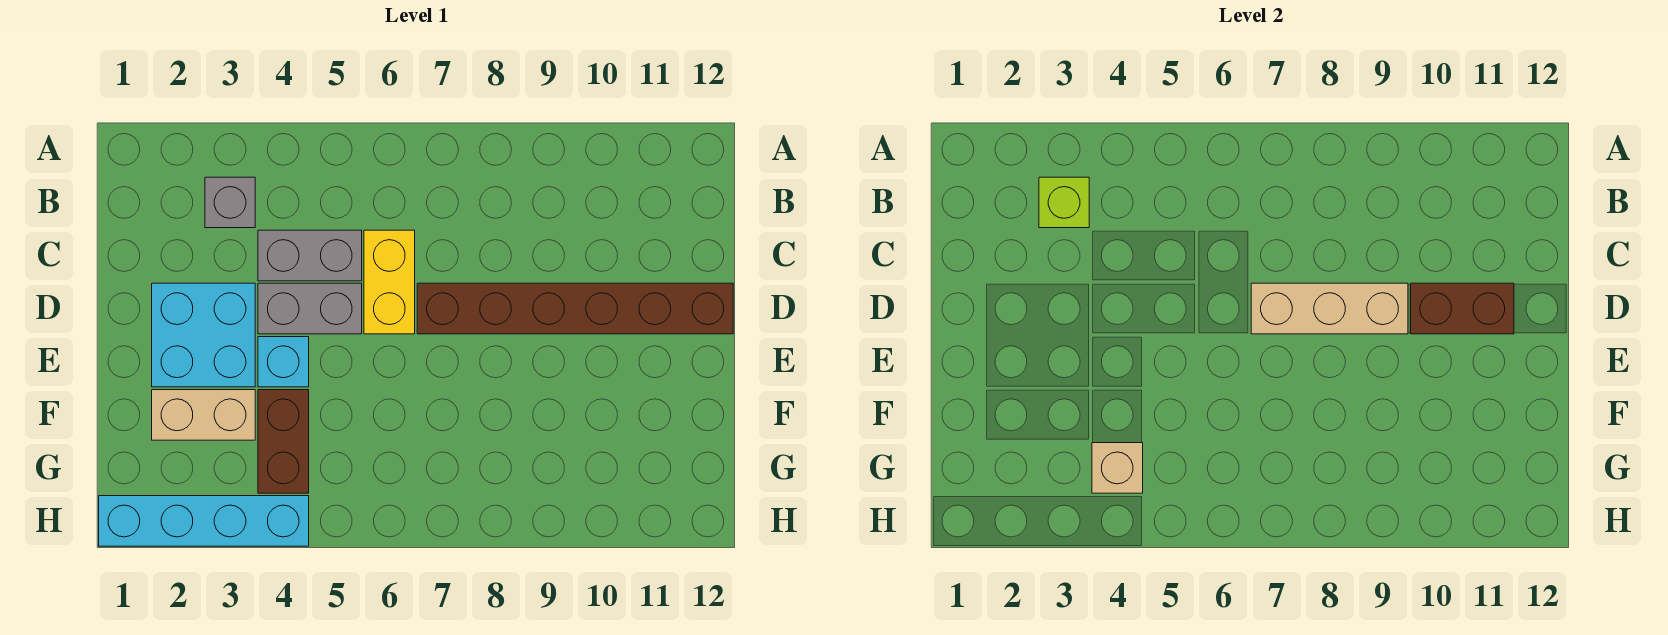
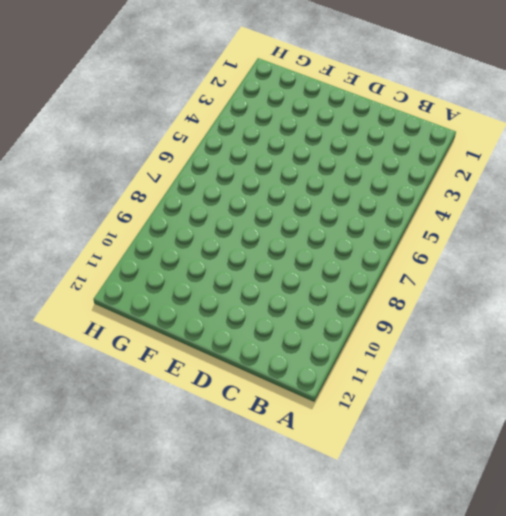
none -> grey 1x1 brick [205,177,255,228]
none -> grey 1x2 brick [258,230,362,281]
none -> yellow 1x2 brick [364,230,415,334]

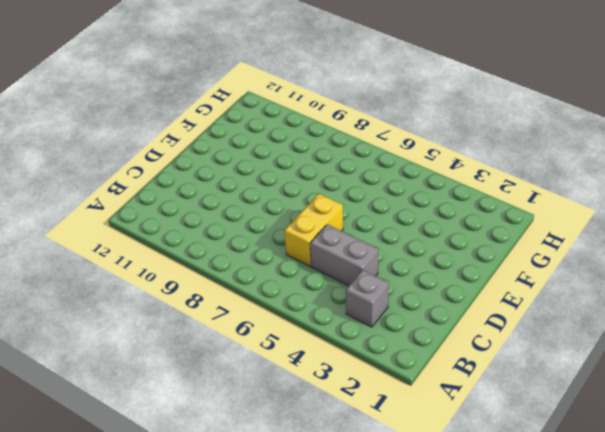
none -> cyan 2x2 brick [152,283,255,387]
none -> grey 1x2 brick [258,283,362,334]
none -> brown 1x6 brick [417,283,733,334]

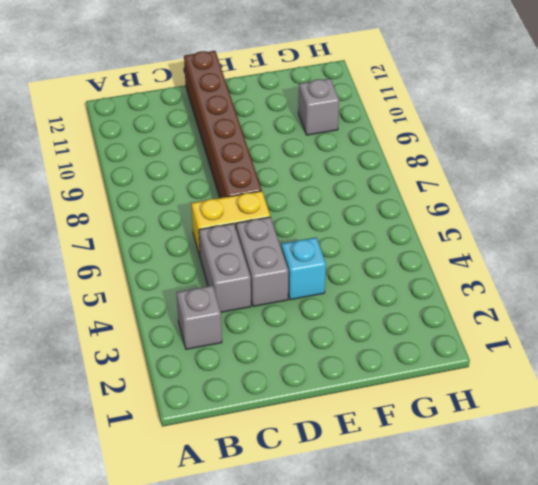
grey 1x1 brick [298,78,339,135] -> none
none -> cyan 2x2 brick [152,283,255,387]
none -> tan 1x2 brick [152,390,255,440]
none -> brown 1x2 brick [258,390,309,493]

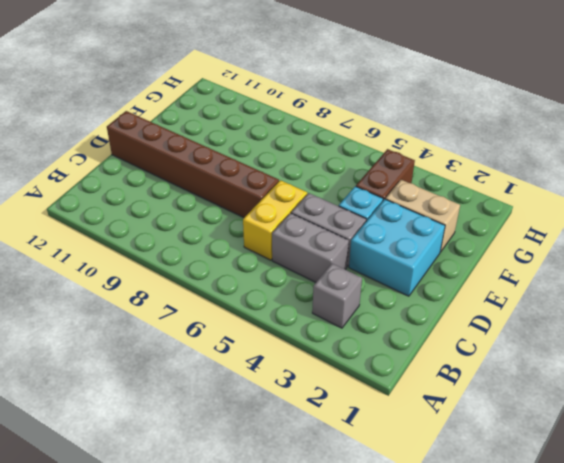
none -> cyan 1x4 brick [99,496,309,546]
none -> lime 1x1 brick [1039,177,1089,228]
none -> tan 1x3 brick [1251,283,1408,334]

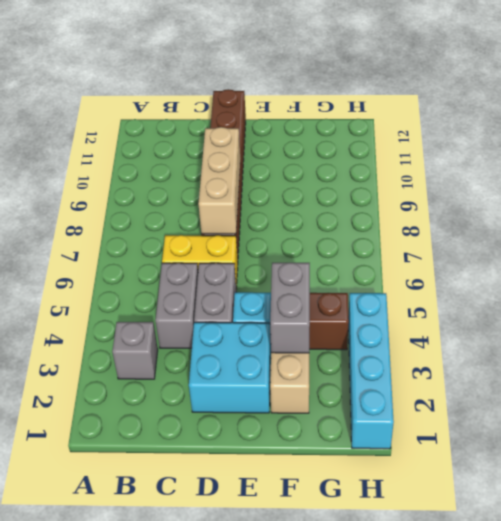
grey 1x2 brick [270,263,310,353] -> none
none -> lime 1x1 brick [1039,177,1089,228]
none -> brown 1x2 brick [1411,283,1514,334]
none -> tan 1x1 brick [1092,443,1143,493]

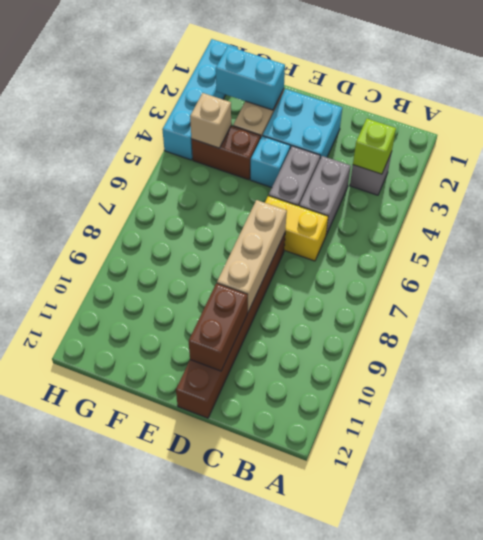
cyan 1x2 brick [216,46,285,110] -> none

